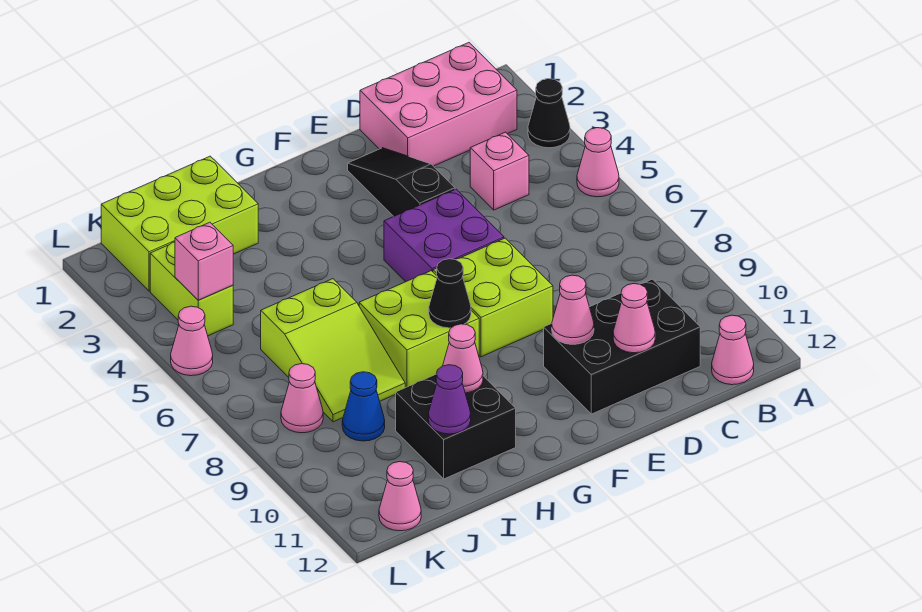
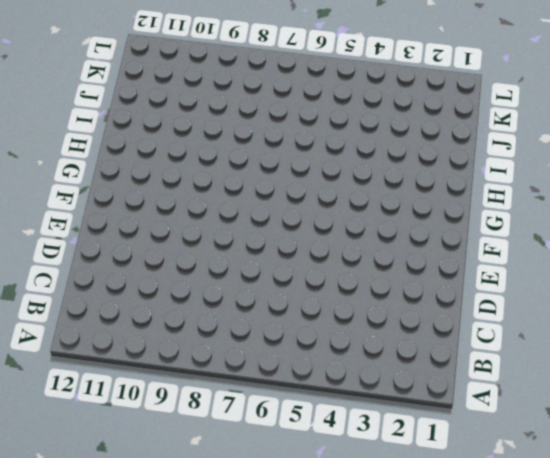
none -> black 1x1 cone [528,79,570,148]
none -> pink 1x1 cone [577,128,619,197]
none -> pink 2x3 brick [360,43,517,166]

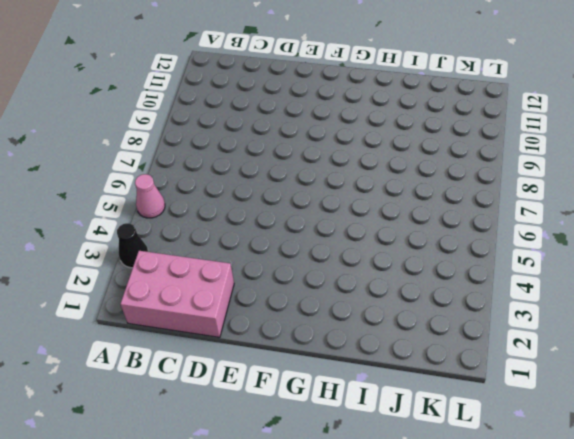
none -> pink 1x1 cone [712,315,754,385]
none -> pink 1x1 brick [470,132,529,210]
none -> black 2x3 brick [544,279,700,414]

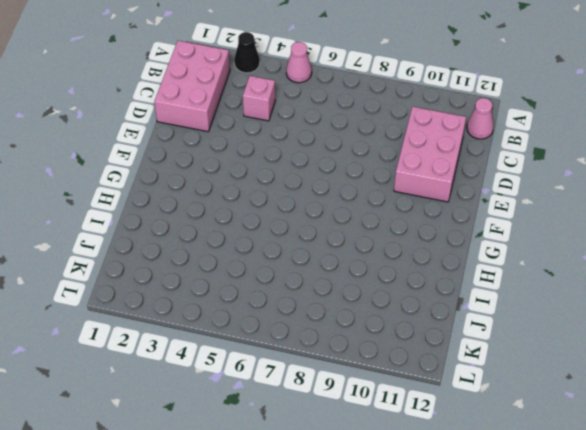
pink 2x3 brick [394,107,466,202] -> black 2x3 brick [544,279,700,414]
none -> black 1x3 slope [348,148,455,216]
none -> purple 2x2 brick [384,189,504,282]
none -> lime 2x2 brick [433,238,553,357]

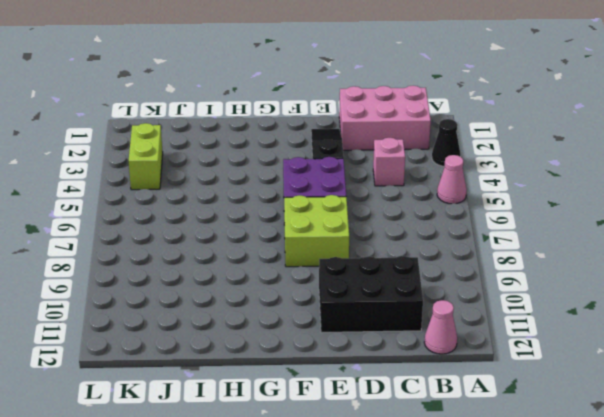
none -> lime 2x2 brick [359,271,479,388]
none -> black 2x2 brick [396,375,516,479]
none -> lime 2x3 brick [101,156,258,291]

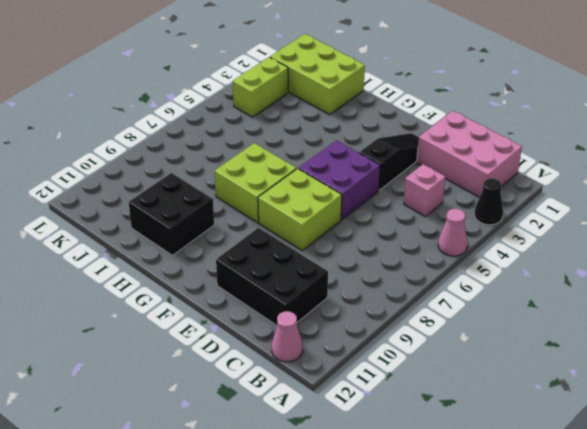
none -> lime 2x3 slope [261,279,405,422]
none -> blue 1x1 cone [342,372,385,441]
none -> pink 1x1 cone [281,364,323,433]

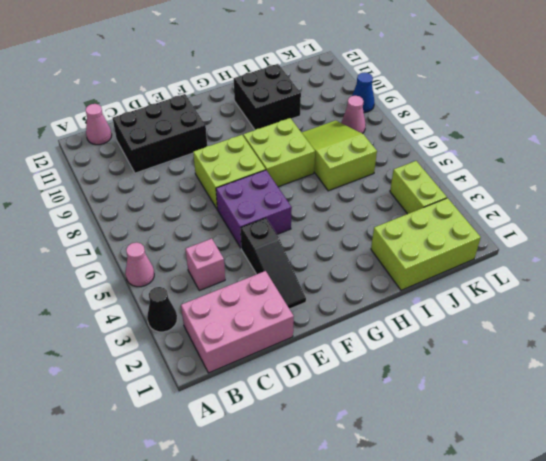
blue 1x1 cone [352,72,374,113] -> blue 1x1 cone moved to [342,372,385,441]
none -> pink 1x1 cone [379,462,421,531]
none -> pink 1x1 cone [171,306,213,376]
none -> pink 1x1 cone [613,284,655,353]

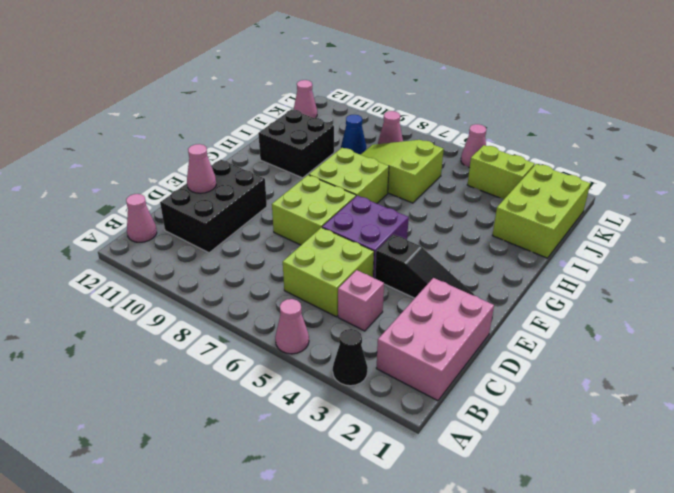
lime 2x2 brick [283,227,374,317] -> none
none -> pink 1x1 cone [552,275,594,344]
none -> black 1x1 cone [429,259,471,328]
none -> pink 1x1 cone [443,324,483,393]

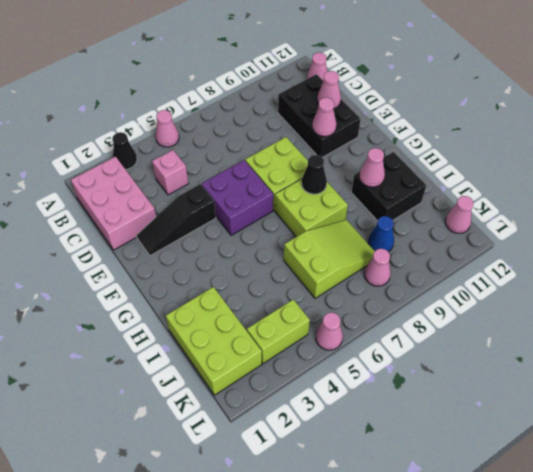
none -> purple 1x1 cone [428,365,471,434]
none -> pink 1x1 brick [175,222,233,300]

